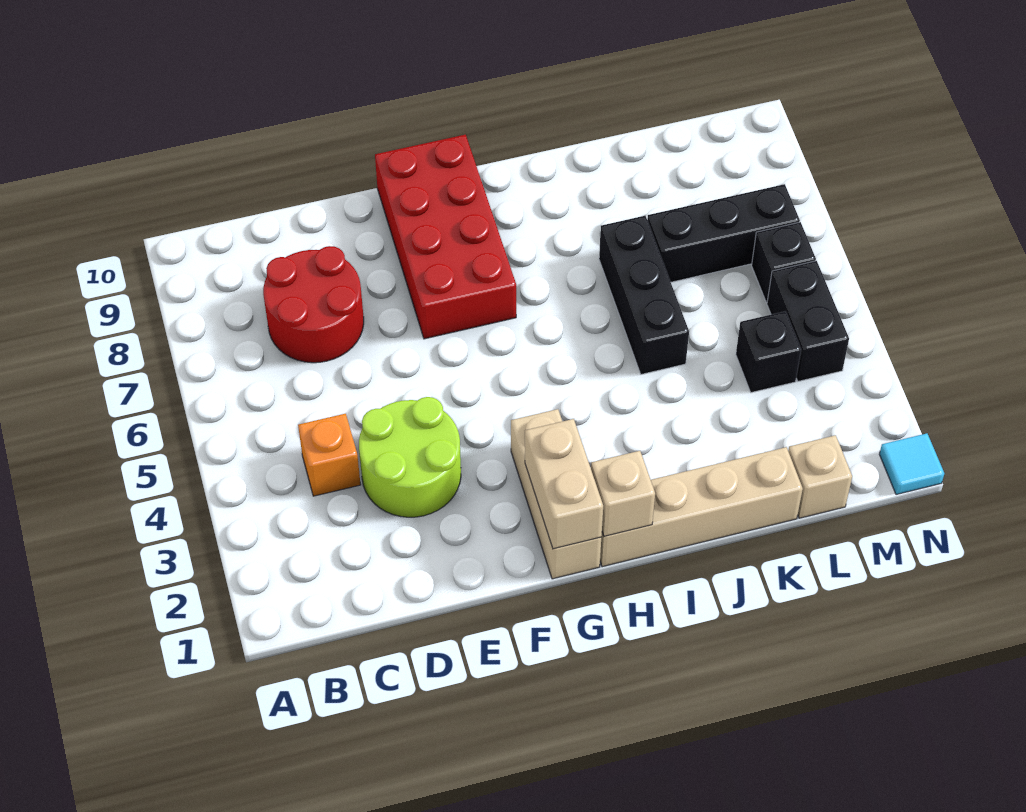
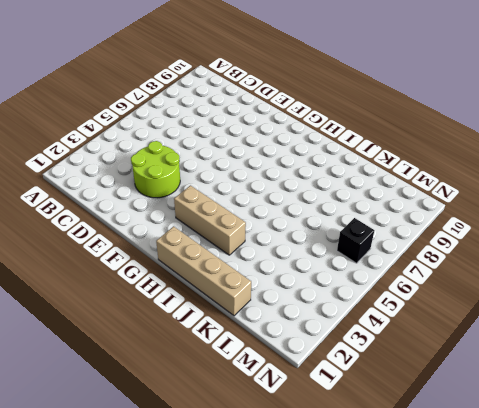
tan 1x3 brick [174,186,246,255] -> tan 1x3 brick turned to [511,409,601,579]
none -> orange 1x1 brick [298,414,361,496]
none -> red 2x2 round brick [263,246,364,363]
none -> red 2x4 brick [375,135,516,339]

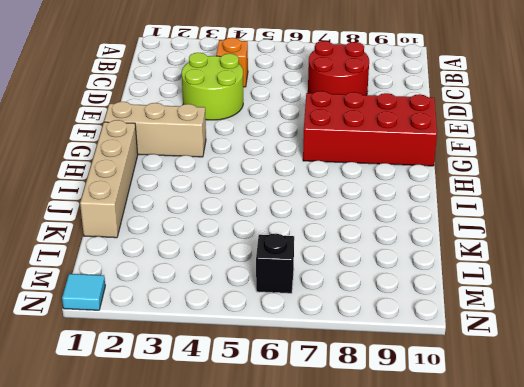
none -> black 1x3 brick [599,216,689,374]
none -> black 1x3 brick [647,184,800,282]
none -> tan 1x1 brick [788,435,852,518]

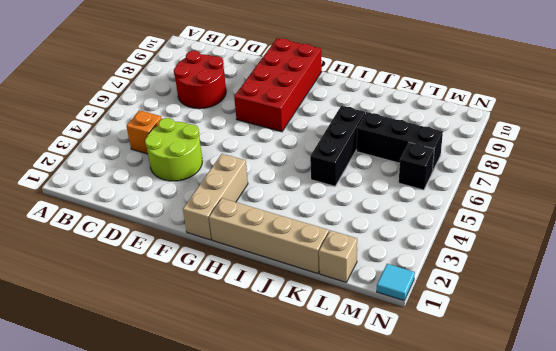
none -> black 1x1 brick [736,311,801,393]
none -> black 1x2 brick [767,261,849,381]
none -> tan 1x2 brick [525,419,603,549]

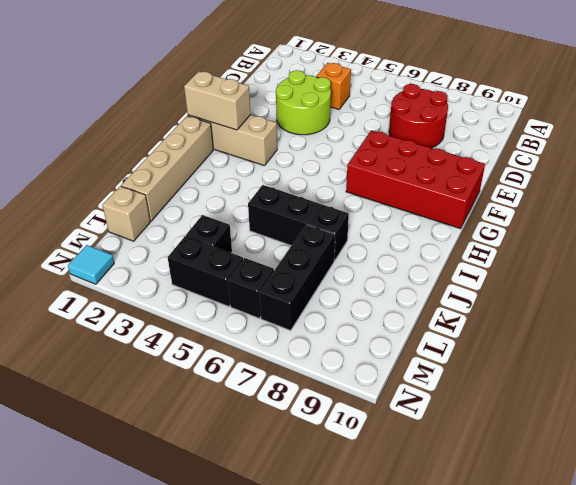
none -> tan 1x1 brick [591,451,655,536]

